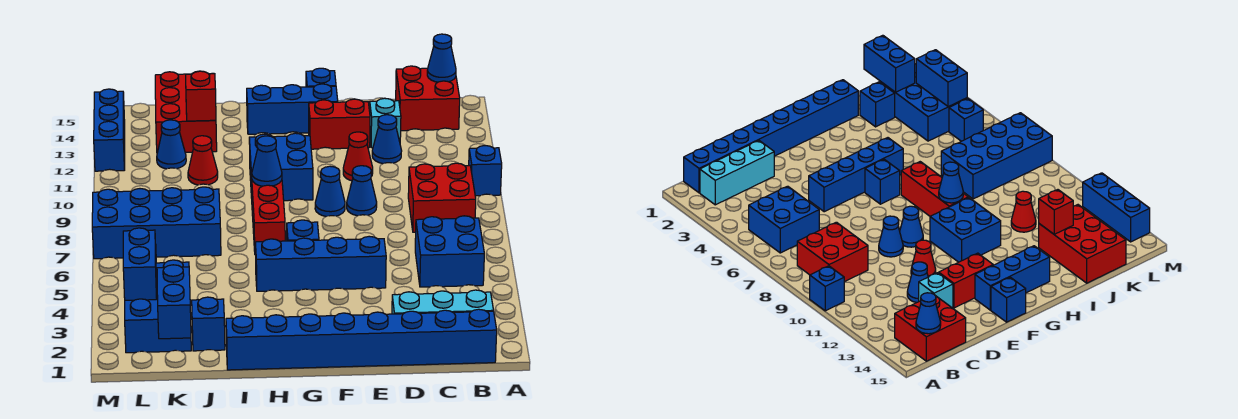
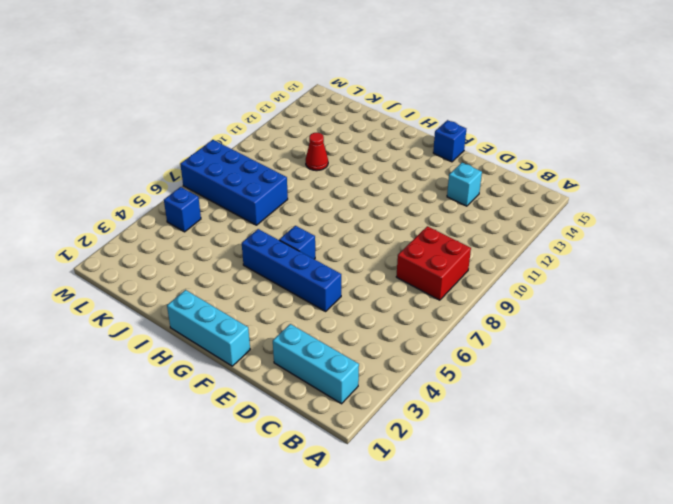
cyan 1x3 brick [167,290,250,366] -> blue 1x8 brick [226,309,497,370]
none -> blue 1x1 brick [469,146,502,196]
none -> blue 2x2 brick [415,216,484,287]
none -> red 2x2 brick [396,66,460,131]
none -> blue 1x1 cone [372,115,402,164]

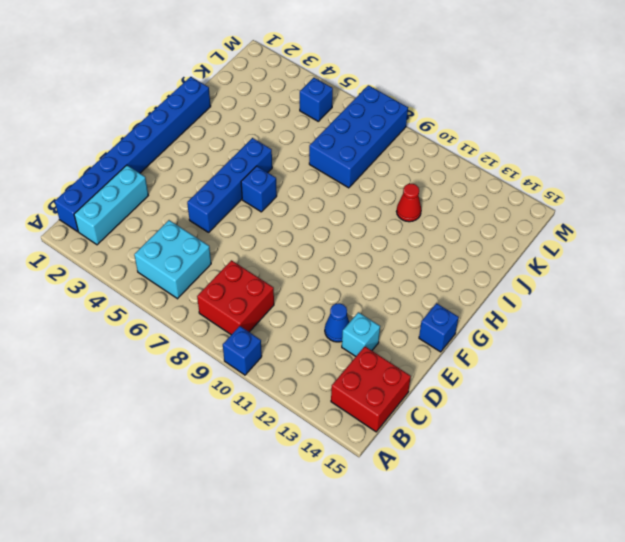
cyan 2x2 brick [134,220,211,299] -> blue 2x2 brick [415,216,484,287]
none -> blue 1x1 cone [347,166,377,216]
none -> red 1x1 cone [343,132,373,181]
none -> red 1x2 brick [309,99,370,149]
none -> blue 1x1 cone [315,166,345,216]

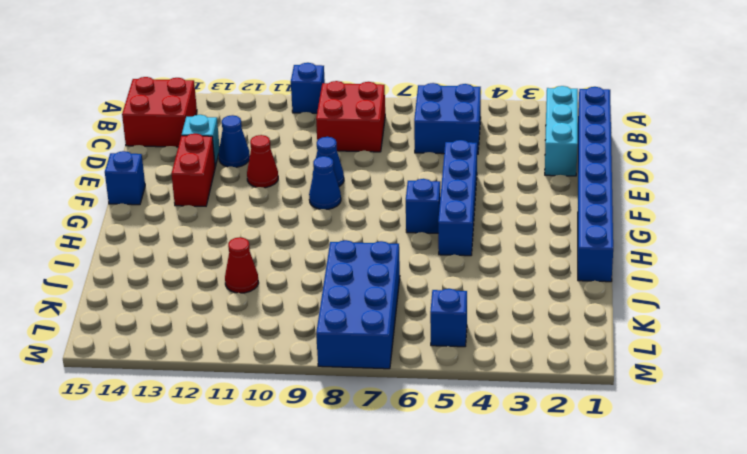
none -> blue 1x3 brick [247,84,338,134]
none -> blue 2x2 brick [249,133,313,201]
none -> red 1x3 brick [251,171,285,255]
none -> blue 1x1 brick [192,297,225,351]

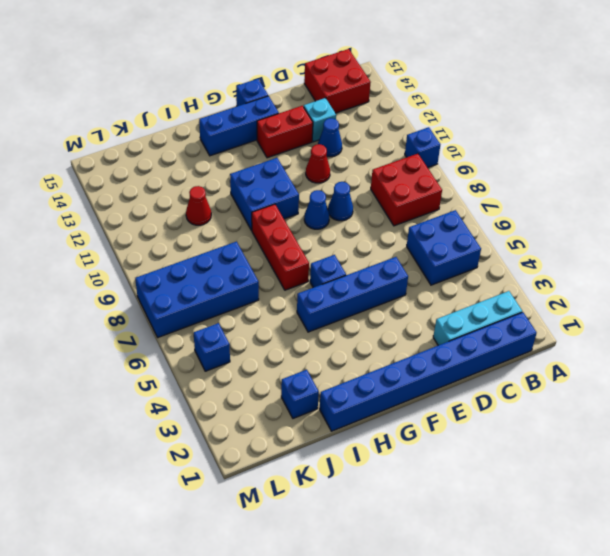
none -> red 2x3 brick [155,71,217,153]
none -> blue 2x3 brick [125,260,191,353]
none -> blue 1x1 cone [157,120,186,169]
none -> blue 1x3 brick [94,89,125,171]

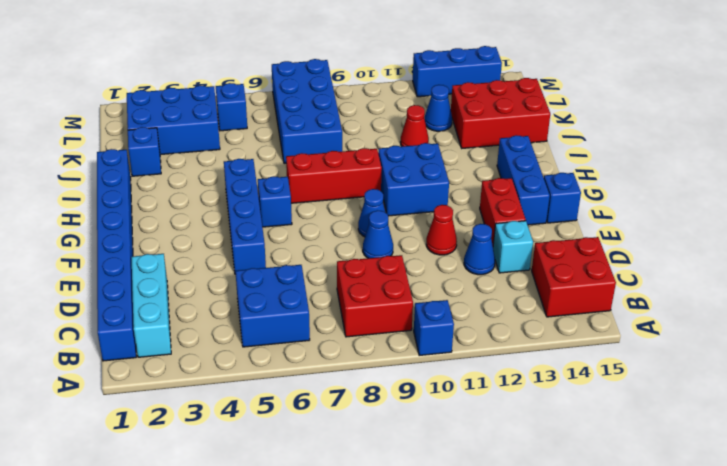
none -> blue 1x1 cone [427,34,456,82]
none -> blue 1x1 cone [252,136,282,186]
none -> red 1x1 brick [186,71,216,121]
none -> blue 1x2 brick [157,265,191,339]

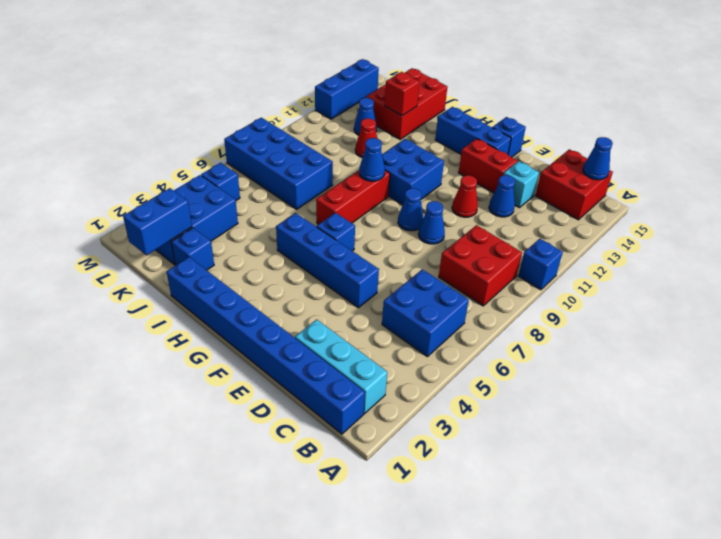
none -> blue 1x2 brick [123,228,157,300]

